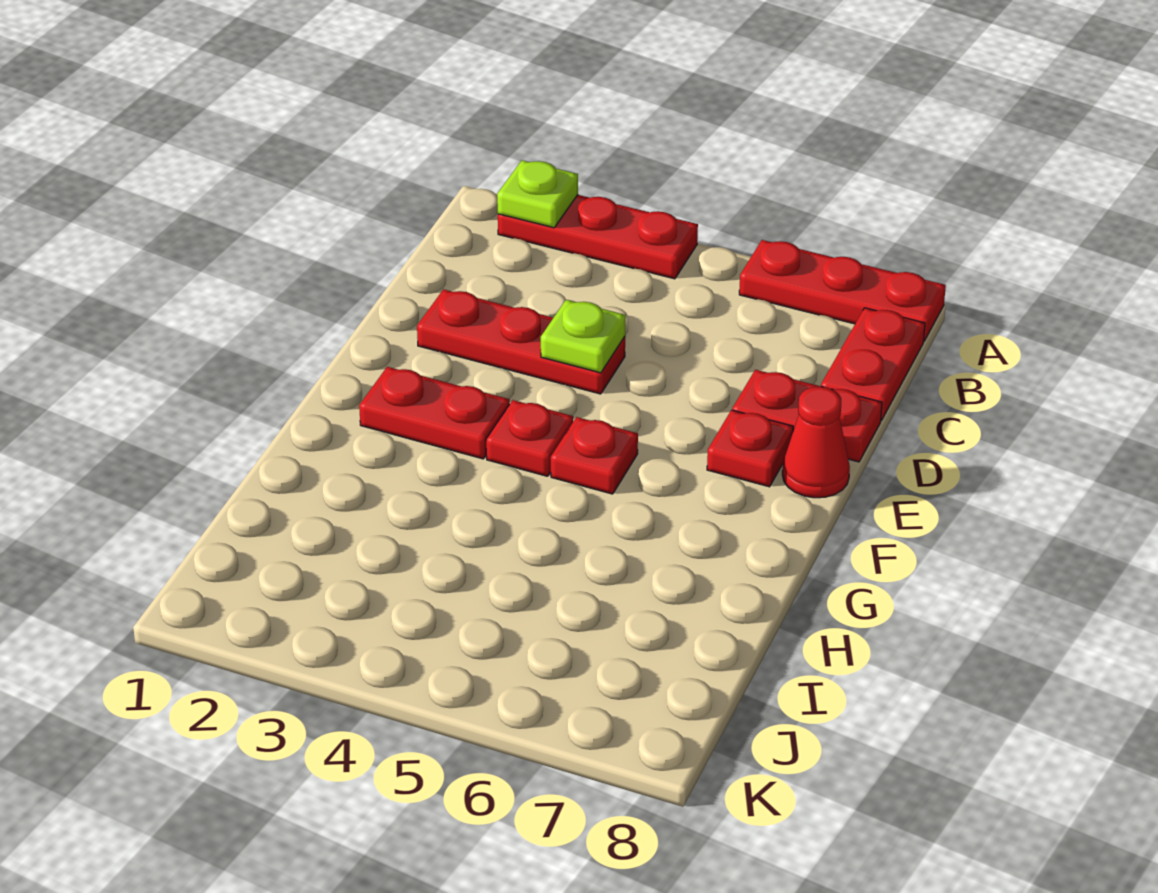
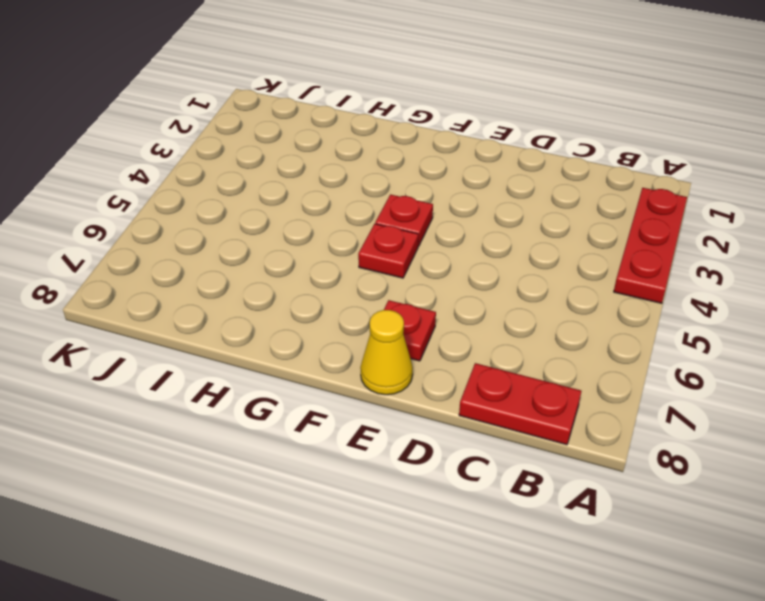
yellow 1x1 cone [360,310,413,395] -> red 1x1 cone [782,387,850,498]
none -> red 1x3 plate [739,240,946,341]
none -> red 1x3 plate [417,289,625,394]
none -> red 1x2 plate [732,370,882,462]

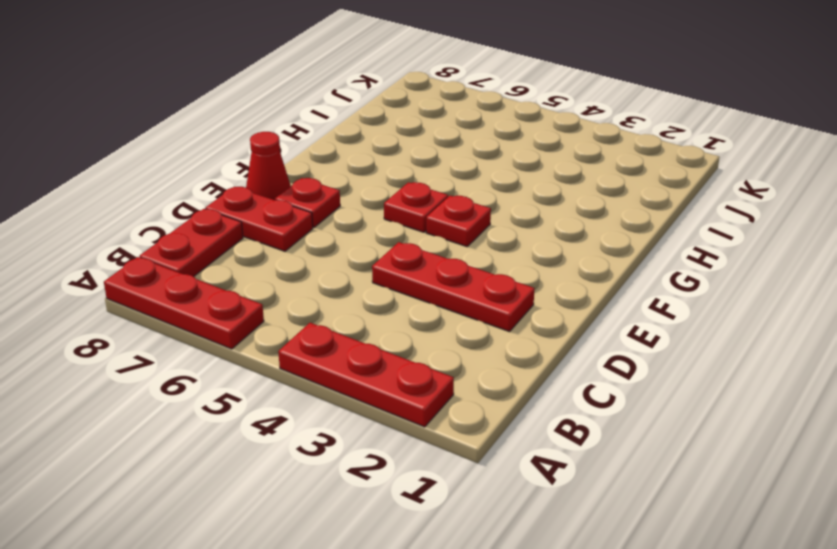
none -> red 1x2 plate [359,367,510,459]
none -> lime 1x1 plate [497,160,578,228]
none -> lime 1x1 plate [541,300,626,373]

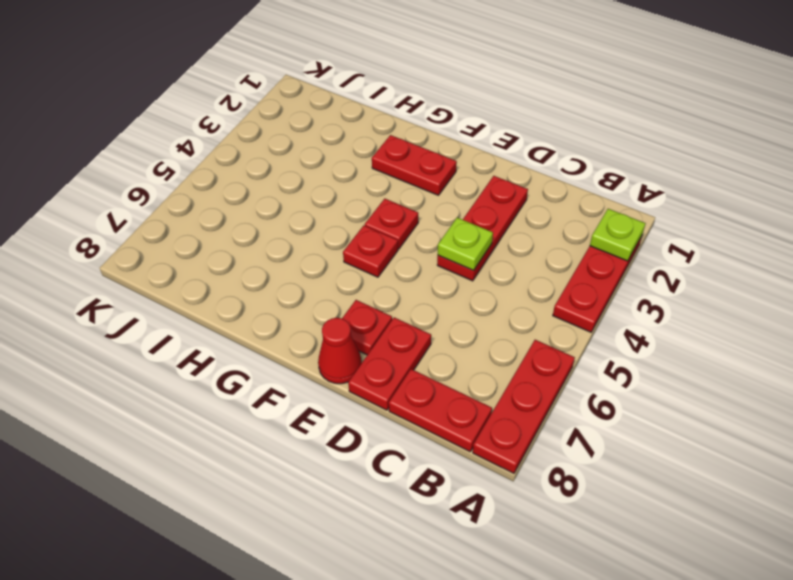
red 1x2 plate [372,135,457,195] -> red 1x2 plate turned to [359,367,510,459]

